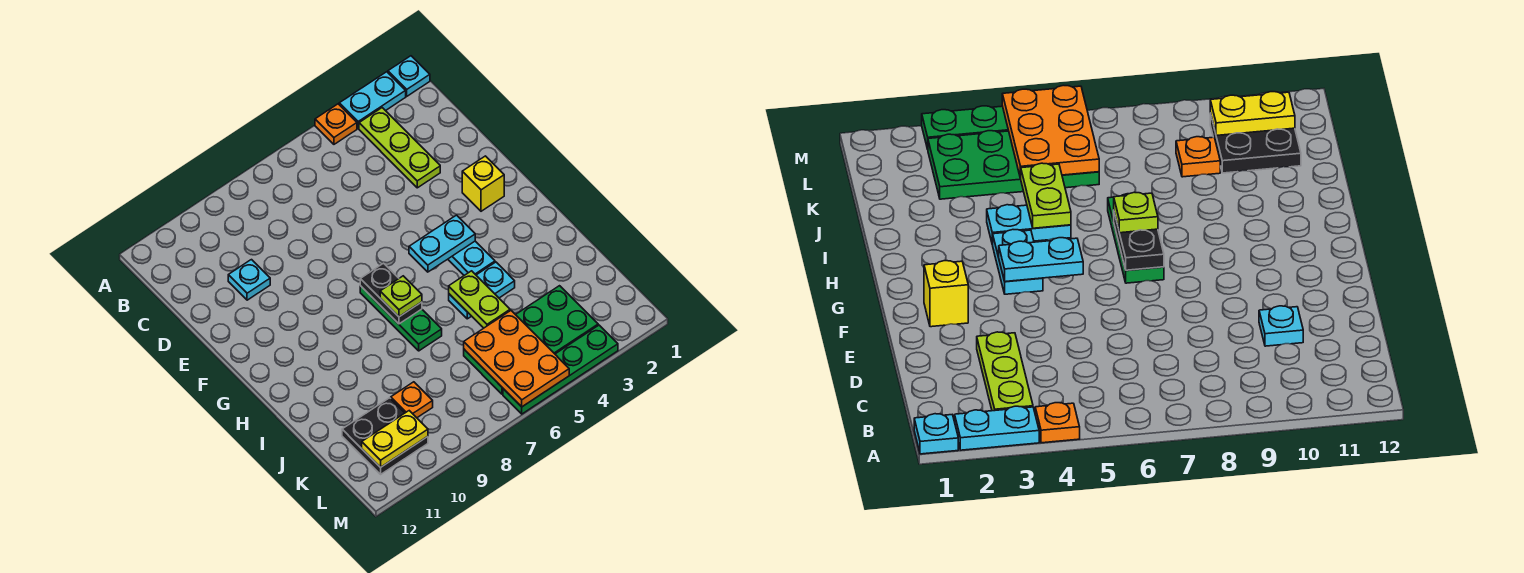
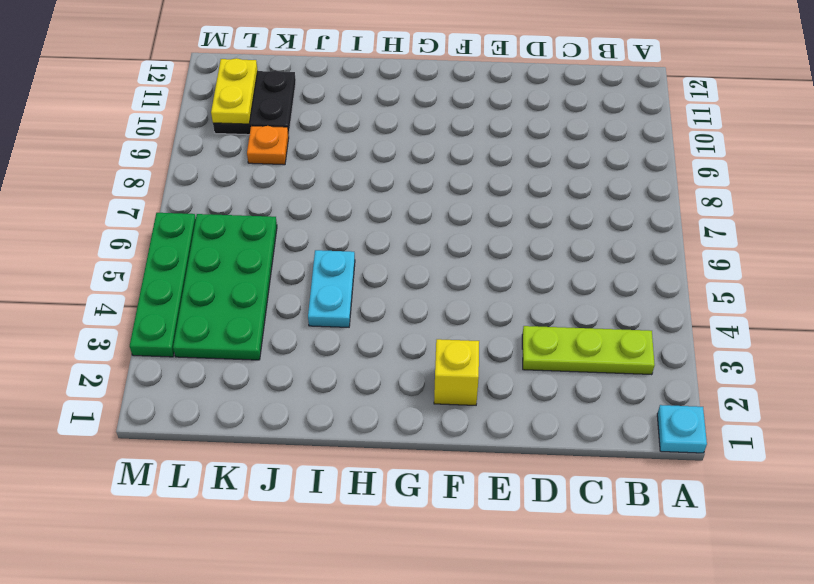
none -> cyan 1x2 plate [339,72,406,128]
none -> orange 1x1 plate [315,104,357,144]
none -> cyan 1x1 plate [228,260,270,300]

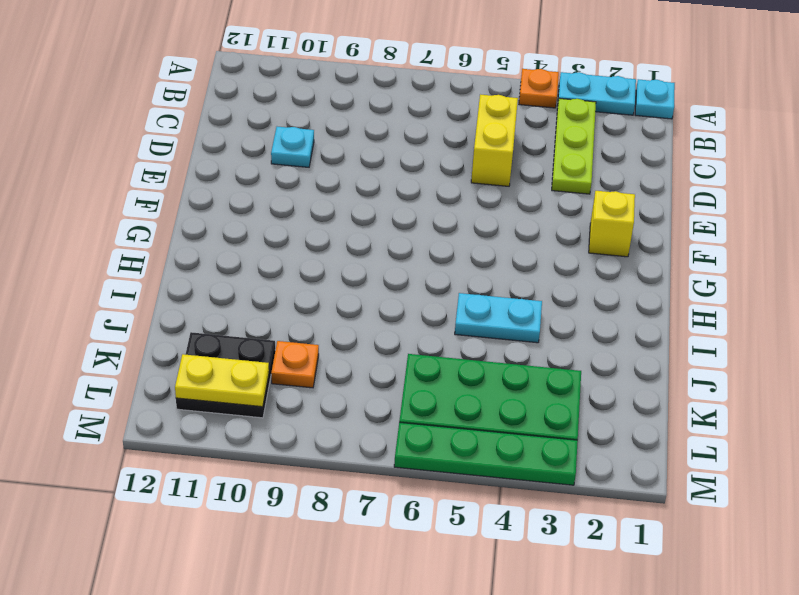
yellow 1x2 brick [471,94,518,186] -> none
none -> cyan 1x2 plate [448,241,495,275]
none -> green 1x3 plate [360,286,442,351]
none -> cyan 1x2 plate [409,215,475,272]

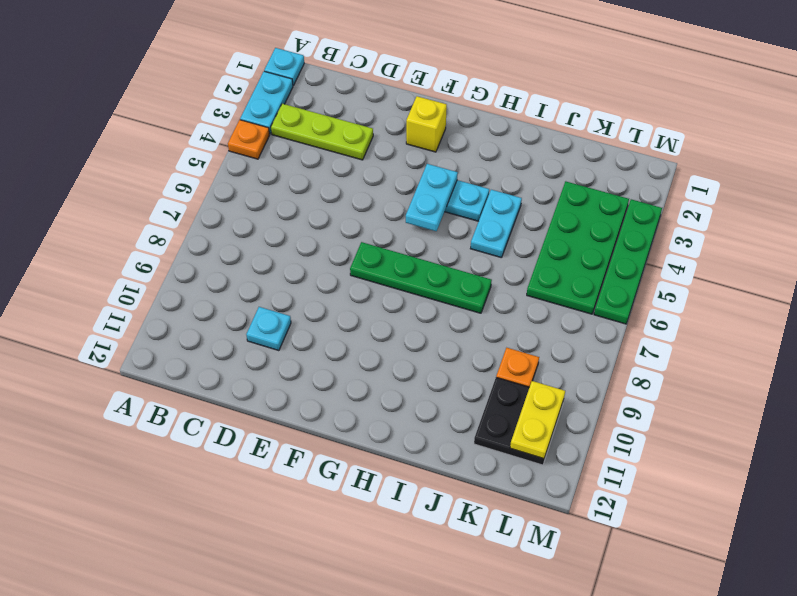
green 1x4 plate [350,242,492,313] -> green 1x3 plate [360,286,442,351]
none -> black 1x2 plate [360,263,422,324]
none -> lime 1x2 plate [449,271,510,328]
none -> orange 2x3 plate [464,311,569,407]

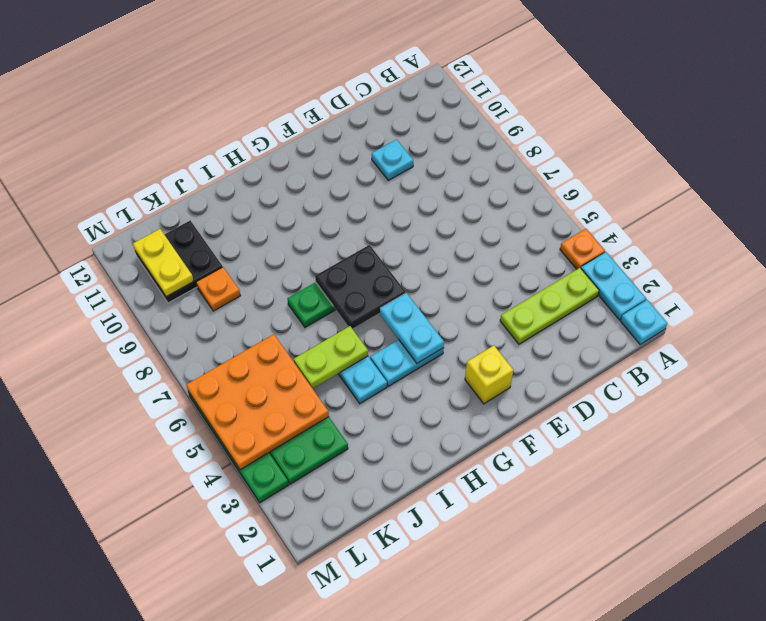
black 2x2 plate [315,245,406,329] -> black 1x2 plate [360,263,422,324]
orange 3x3 plate [186,334,329,470] -> orange 2x3 plate [464,311,569,407]
none -> lime 1x1 plate [380,276,422,317]

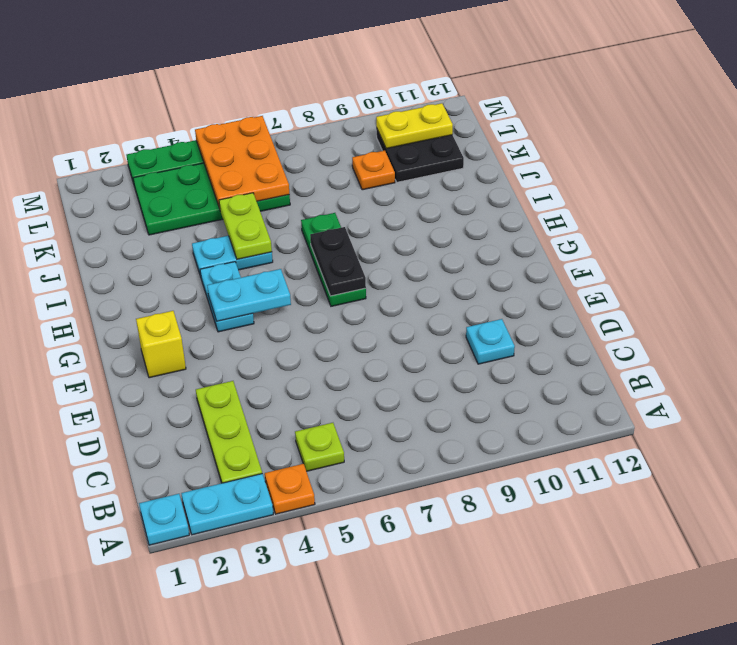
lime 1x1 plate [295,423,344,471] -> lime 1x1 plate moved to [380,276,422,317]

